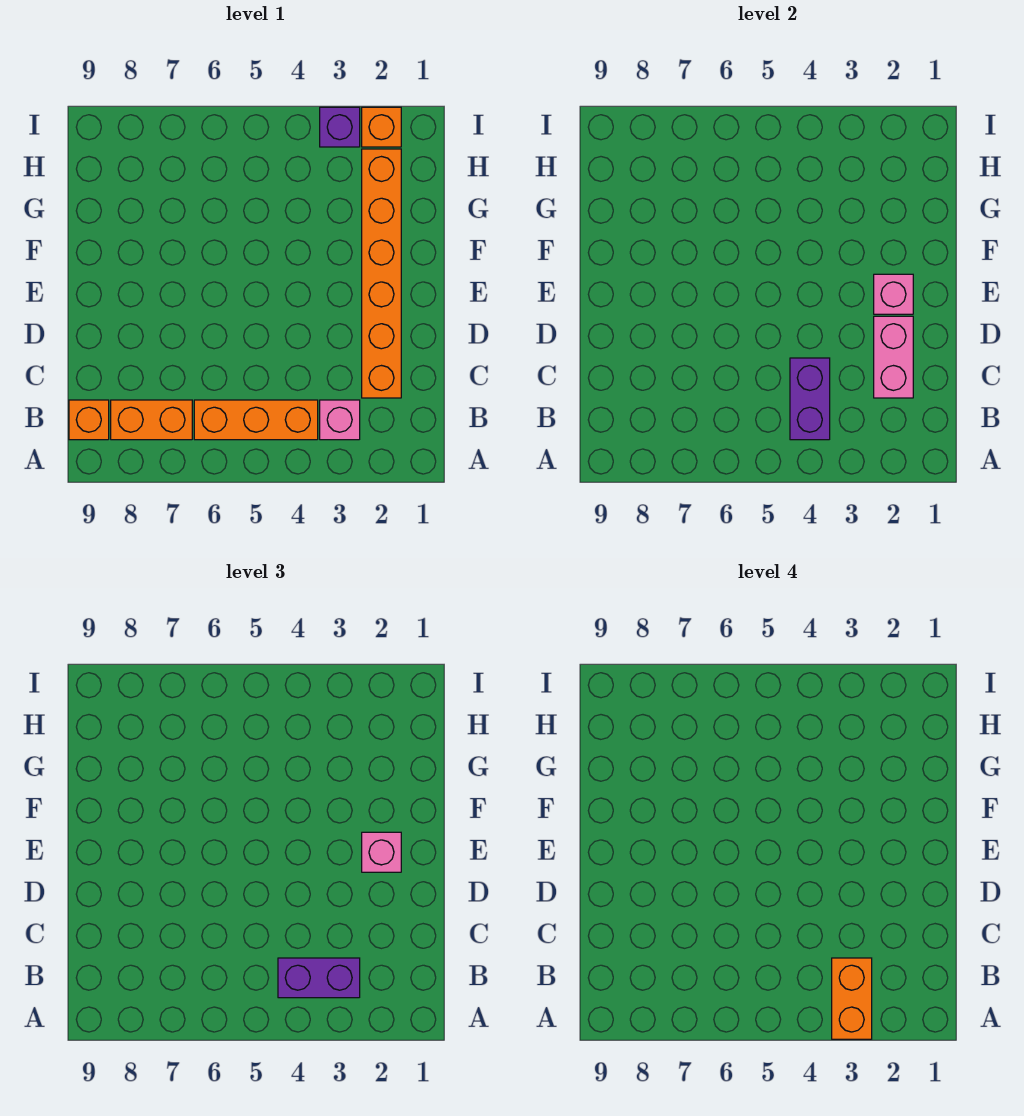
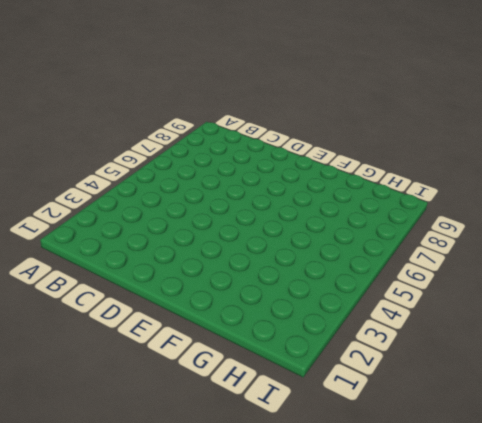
none -> pink 1x1 brick [320,400,360,440]
none -> orange 1x3 brick [194,400,318,440]
none -> orange 1x2 brick [111,400,192,440]

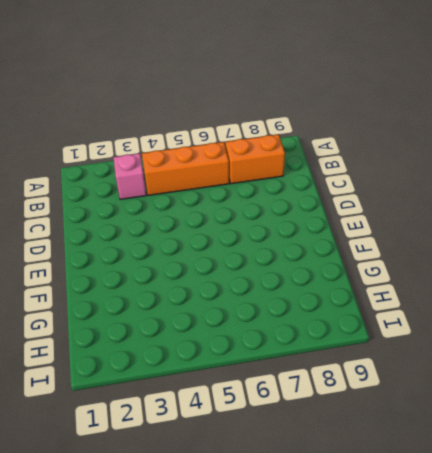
none -> orange 1x1 brick [69,400,109,440]
none -> orange 1x6 brick [362,149,401,398]
none -> orange 1x1 brick [362,107,401,147]

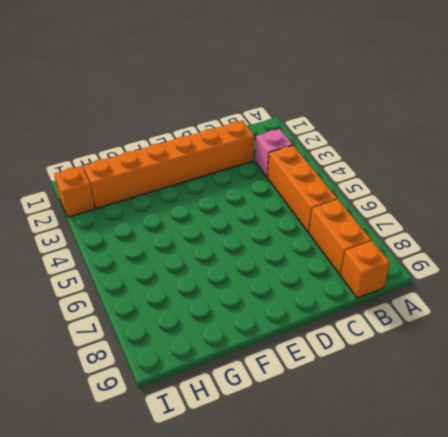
none -> purple 1x1 brick [320,107,360,147]
none -> purple 1x2 brick [790,358,830,440]
none -> pink 1x2 brick [874,316,913,398]

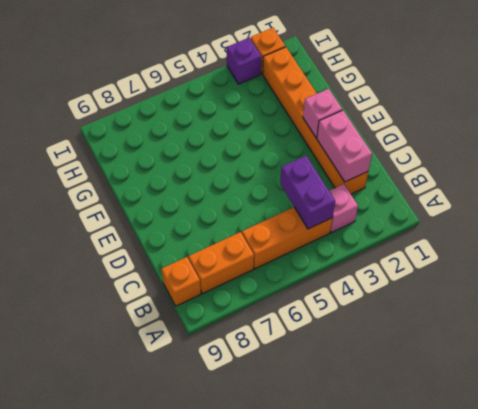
none -> purple 1x2 brick [278,958,360,998]
none -> pink 1x1 brick [362,832,401,872]
none -> orange 1x2 brick [832,958,872,1039]

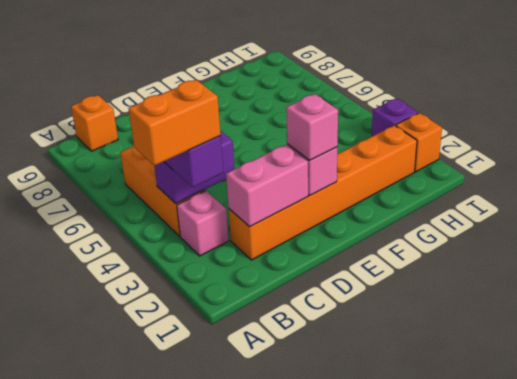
none -> orange 1x2 brick [111,400,192,440]

